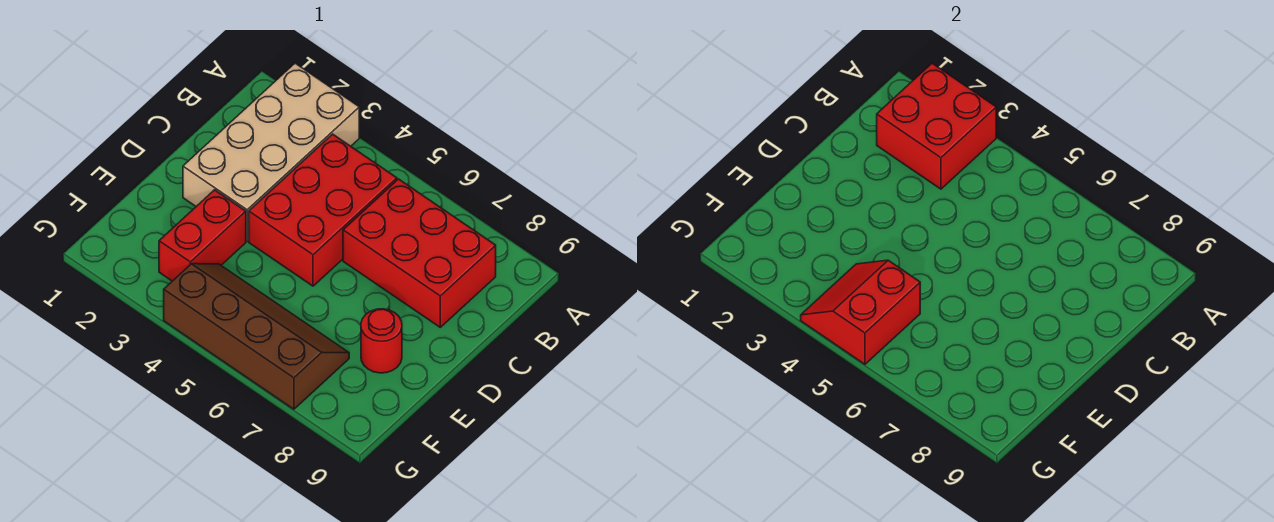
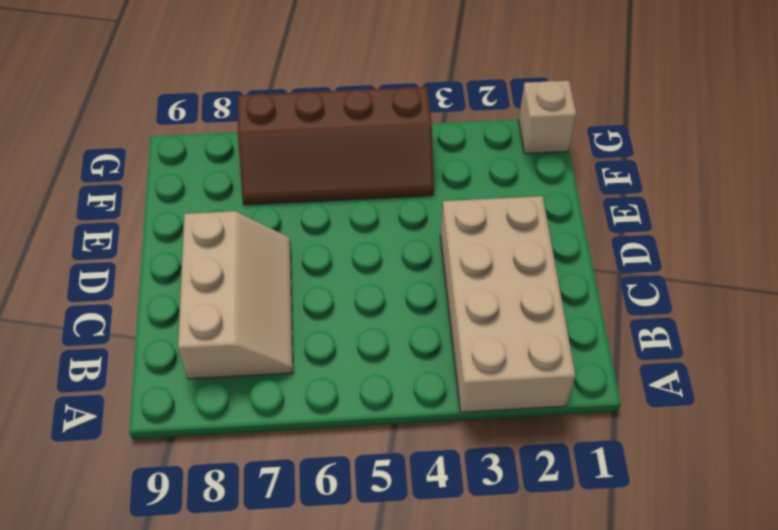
tan 2x3 slope [178,211,293,379] -> red 2x3 brick [343,179,496,327]
tan 1x1 brick [519,81,577,154] -> none
none -> red 2x3 brick [249,134,397,286]
none -> red 1x2 brick [159,190,246,281]

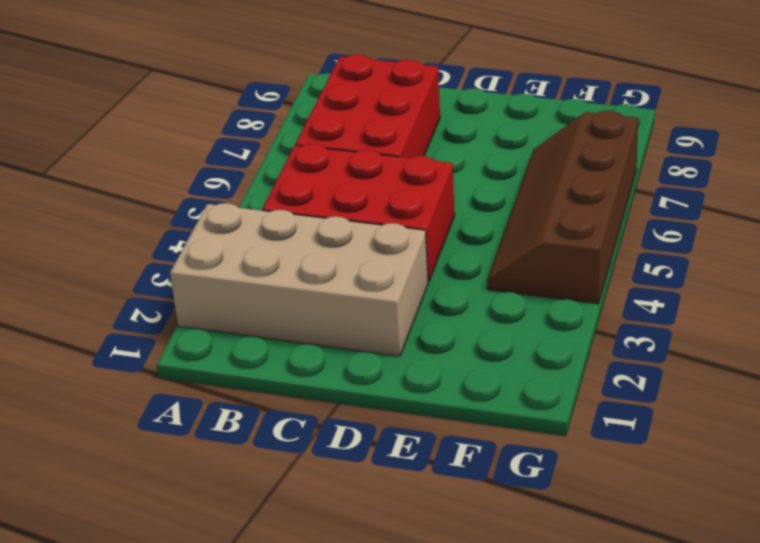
none -> red 1x2 brick [159,190,246,281]
none -> red 1x1 round brick [361,309,402,373]

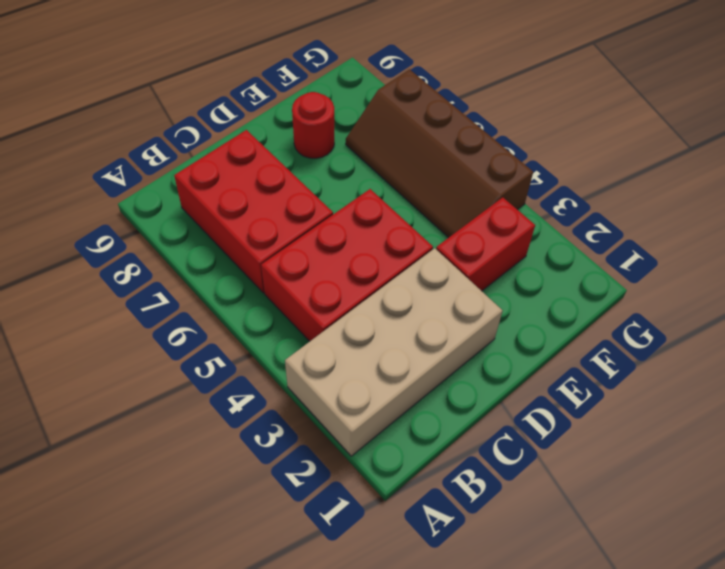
none -> red 2x2 brick [877,63,996,189]
none -> red 2x2 slope [801,260,920,364]

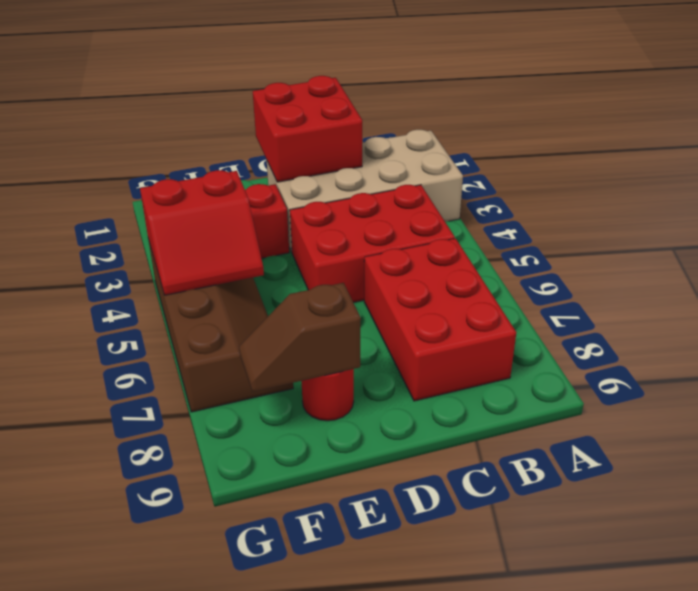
red 2x2 brick [253,76,362,182] -> red 2x2 brick moved to [877,63,996,189]
brown 1x2 slope [239,283,361,392] -> none
red 2x2 slope [140,170,264,295] -> red 2x2 slope turned to [801,260,920,364]

